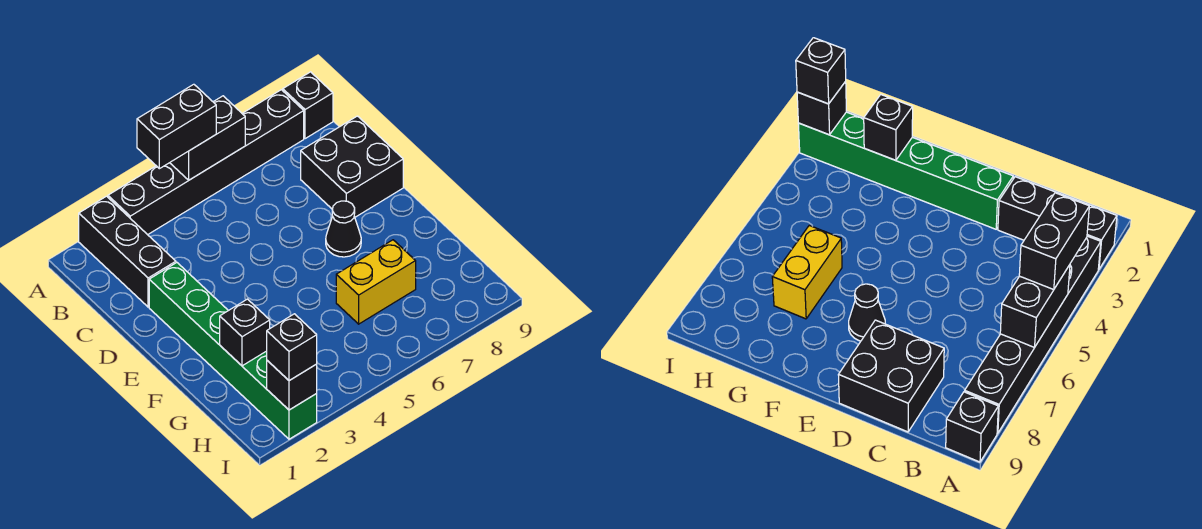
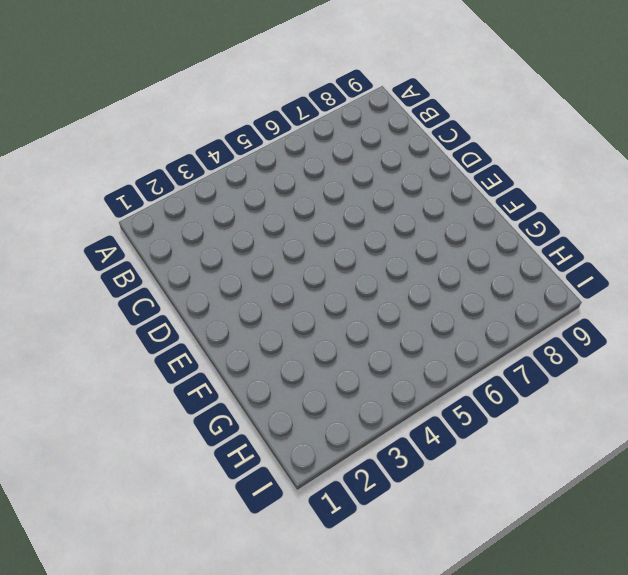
none -> black 1x3 brick [79,196,176,307]
none -> black 1x6 brick [108,90,304,235]
none -> black 1x1 brick [283,72,333,139]

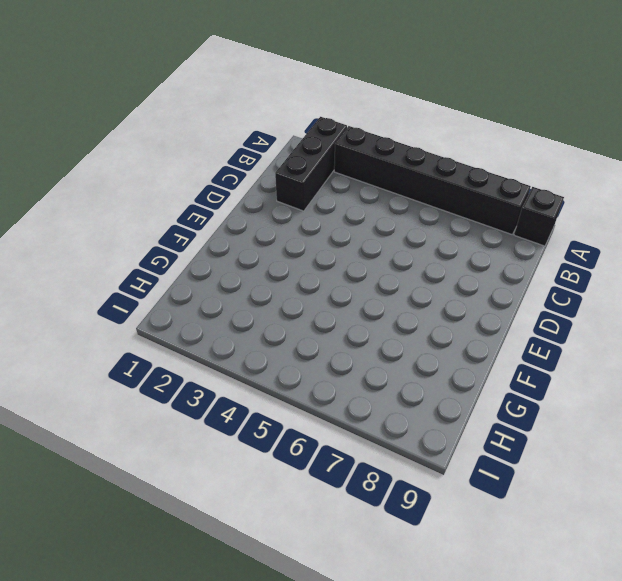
none -> black 2x2 brick [301,116,403,217]
none -> green 1x6 brick [149,263,317,439]
none -> black 1x1 cone [326,201,361,257]

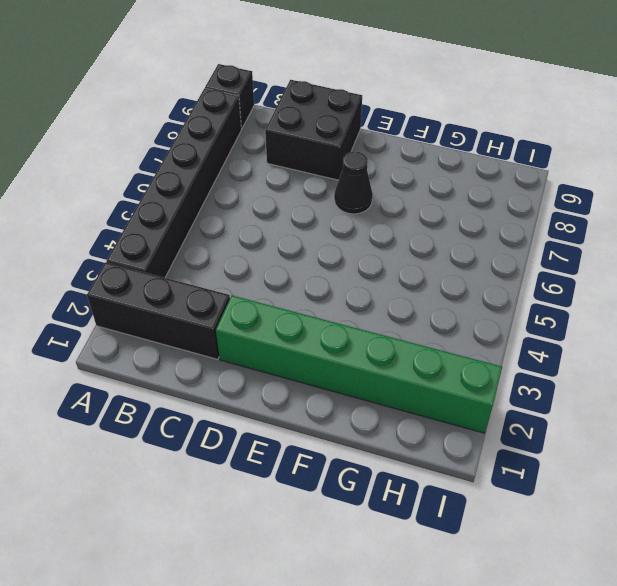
none -> yellow 1x2 brick [336,240,416,324]
none -> black 1x2 brick [170,96,245,180]
none -> black 1x1 brick [220,299,270,366]

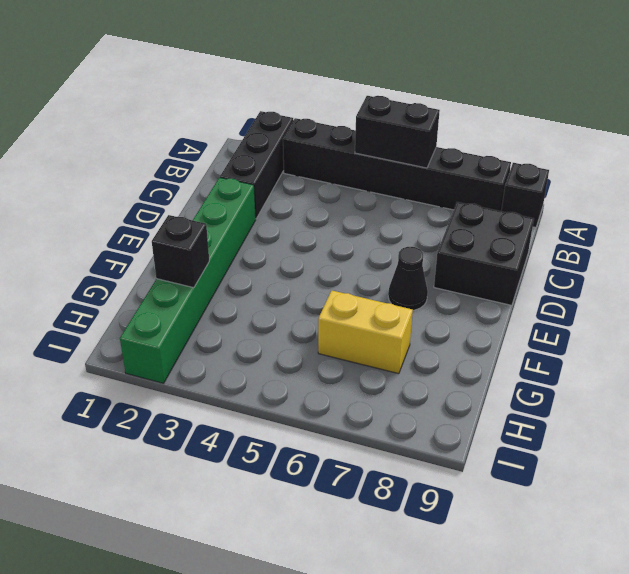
none -> black 1x1 brick [267,361,317,410]
none -> black 1x2 brick [137,84,216,169]
none -> black 1x1 brick [267,314,317,381]

